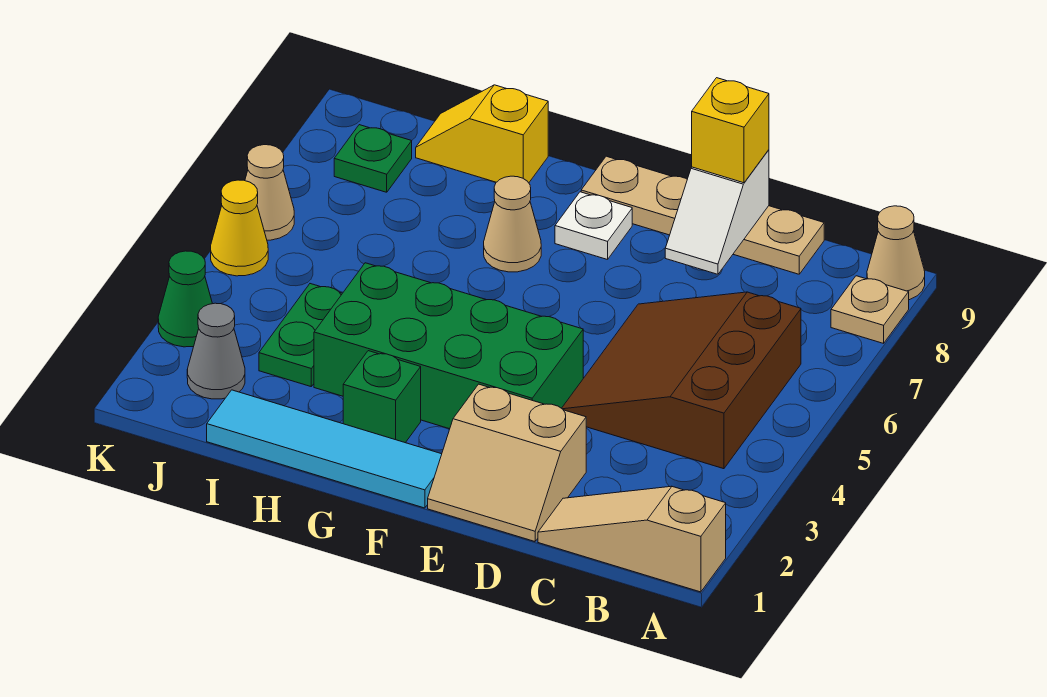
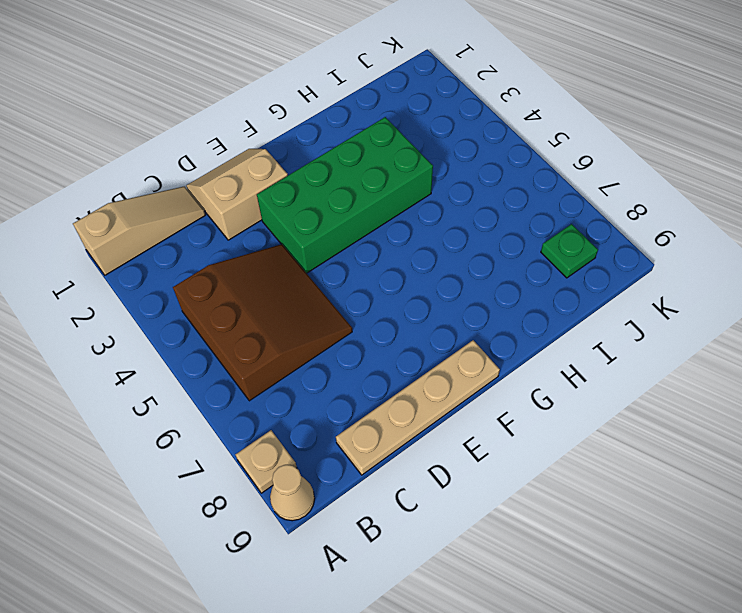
none -> cyan 1x4 tile [207,390,442,508]
none -> white 1x1 plate [555,192,632,260]
none -> green 1x1 brick [343,351,421,443]

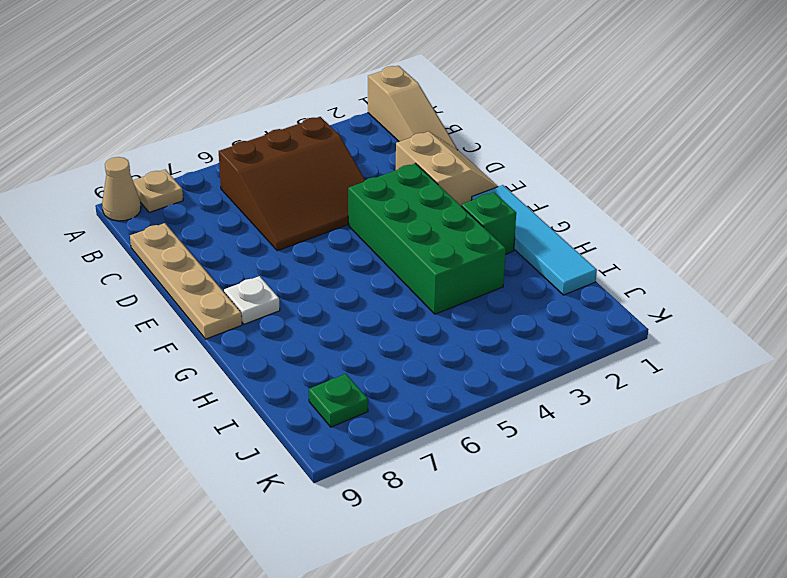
none -> tan 1x1 cone [484,176,541,272]
none -> yellow 1x2 slope [416,85,548,183]
none -> green 1x2 plate [259,284,342,386]

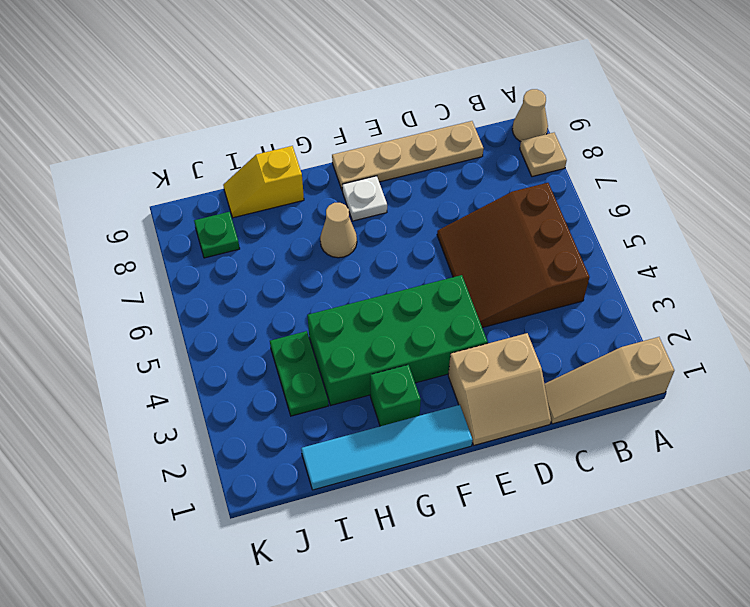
none -> grey 1x1 cone [187,303,245,399]
none -> green 1x1 cone [158,251,212,347]
none -> yellow 1x1 cone [211,180,268,276]

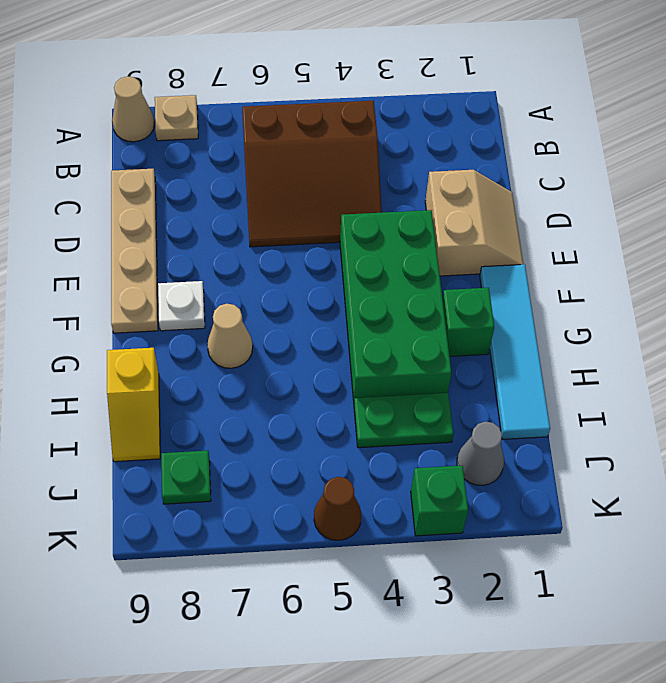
green 1x1 brick [411,466,468,536] -> green 1x1 cone [158,251,212,347]
brown 1x1 cone [314,477,361,540] -> yellow 1x1 cone [211,180,268,276]
none -> tan 1x3 slope [538,486,726,592]
none -> tan 1x1 cone [245,145,294,240]
none -> white 1x2 slope [665,150,769,274]

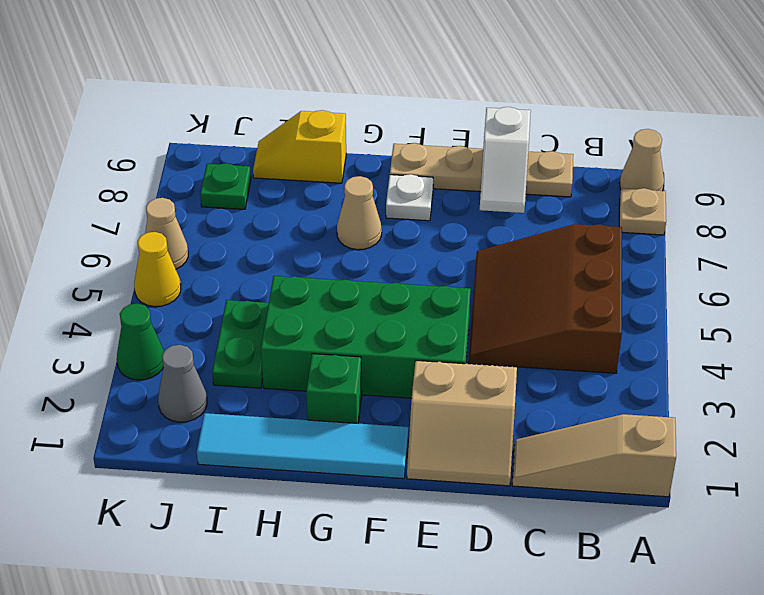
none -> yellow 1x1 brick [692,78,769,183]

